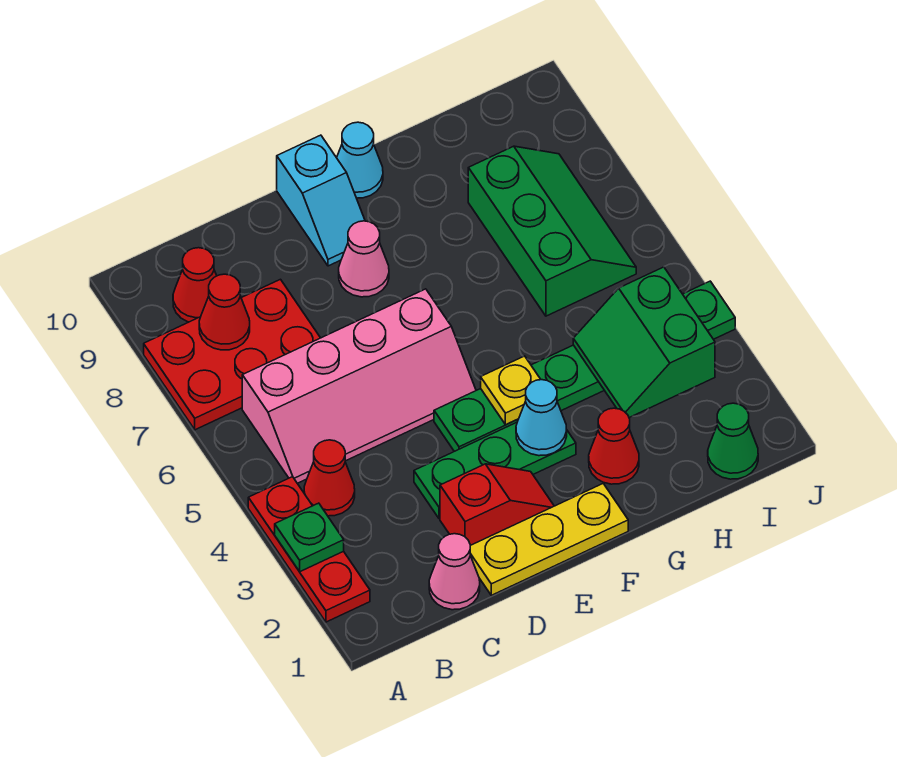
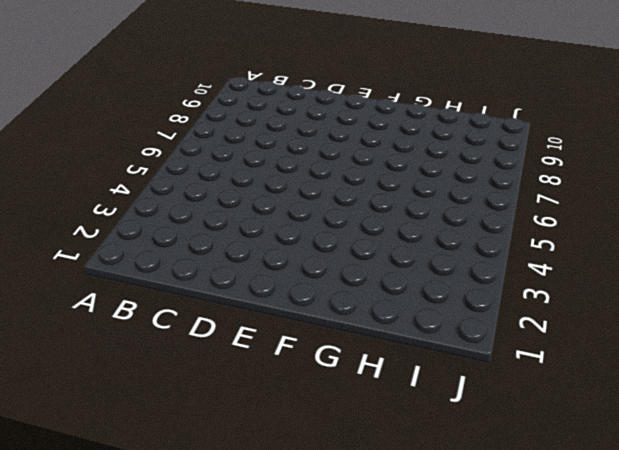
none -> red 1x3 plate [248,477,370,622]
none -> red 2x3 plate [144,279,320,430]
none -> red 1x1 cone [304,440,355,516]

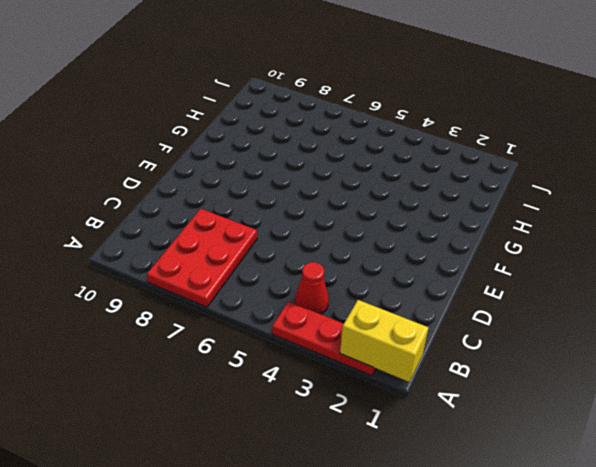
yellow 1x2 brick [340,300,429,382] -> none
none -> pink 2x4 slope [242,289,476,483]
none -> red 1x1 cone [173,248,217,322]
none -> pink 1x1 cone [429,534,480,610]

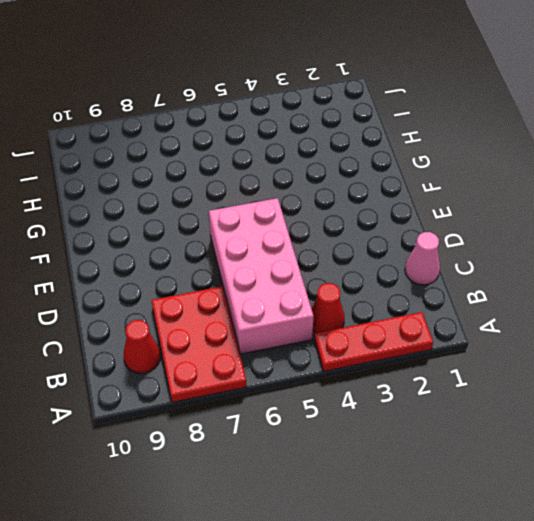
pink 2x4 brick [209,198,314,354] -> pink 2x4 slope [242,289,476,483]
none -> yellow 1x3 plate [470,484,628,595]
none -> red 1x2 slope [440,464,554,545]
none -> green 1x3 plate [414,422,576,518]

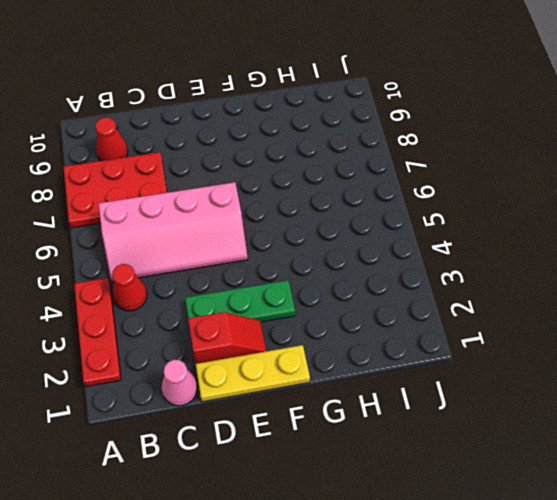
none -> green 1x6 plate [434,281,735,451]
none -> pink 1x1 cone [339,221,389,297]
none -> cyan 1x2 slope [277,135,365,266]

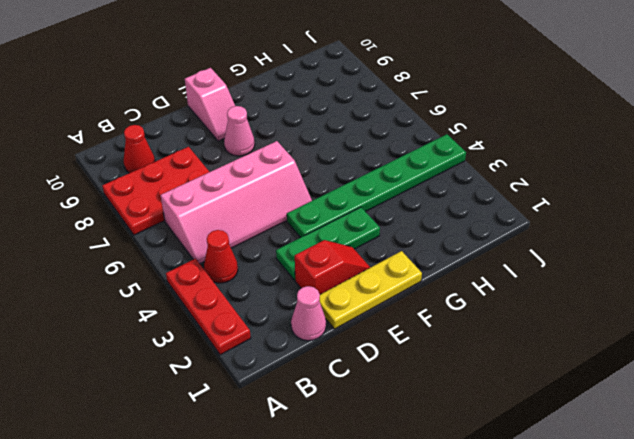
pink 1x2 slope [185,68,235,141] -> cyan 1x2 slope [277,135,365,266]
none -> cyan 1x1 cone [337,122,383,198]
none -> red 1x1 cone [589,408,639,484]
none -> green 2x3 slope [468,146,636,316]

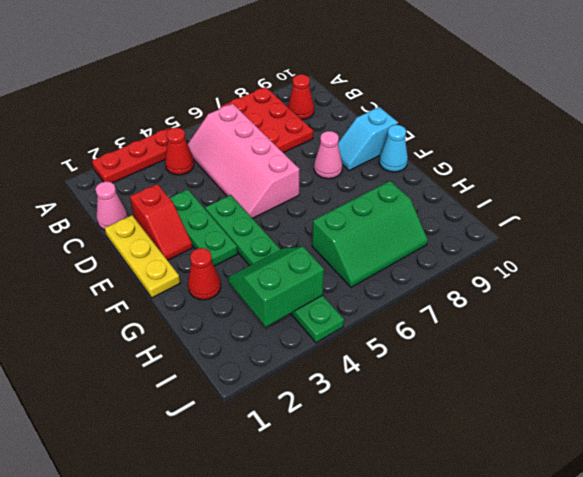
none -> green 1x1 cone [708,403,758,479]
none -> green 1x1 plate [275,503,344,572]
none -> red 1x1 cone [199,274,250,350]

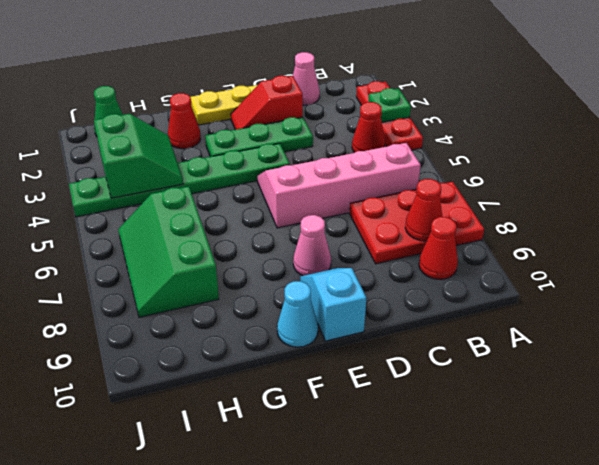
none -> cyan 1x1 cone [516,380,567,456]
none -> yellow 1x1 plate [481,356,541,425]

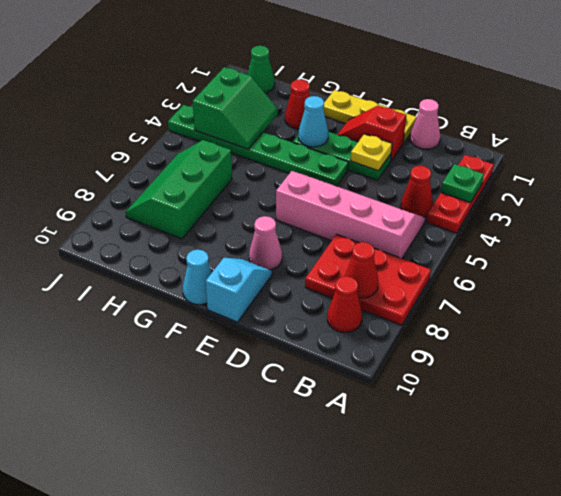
yellow 1x1 plate [351,134,392,171] -> yellow 1x1 plate moved to [481,356,541,425]

